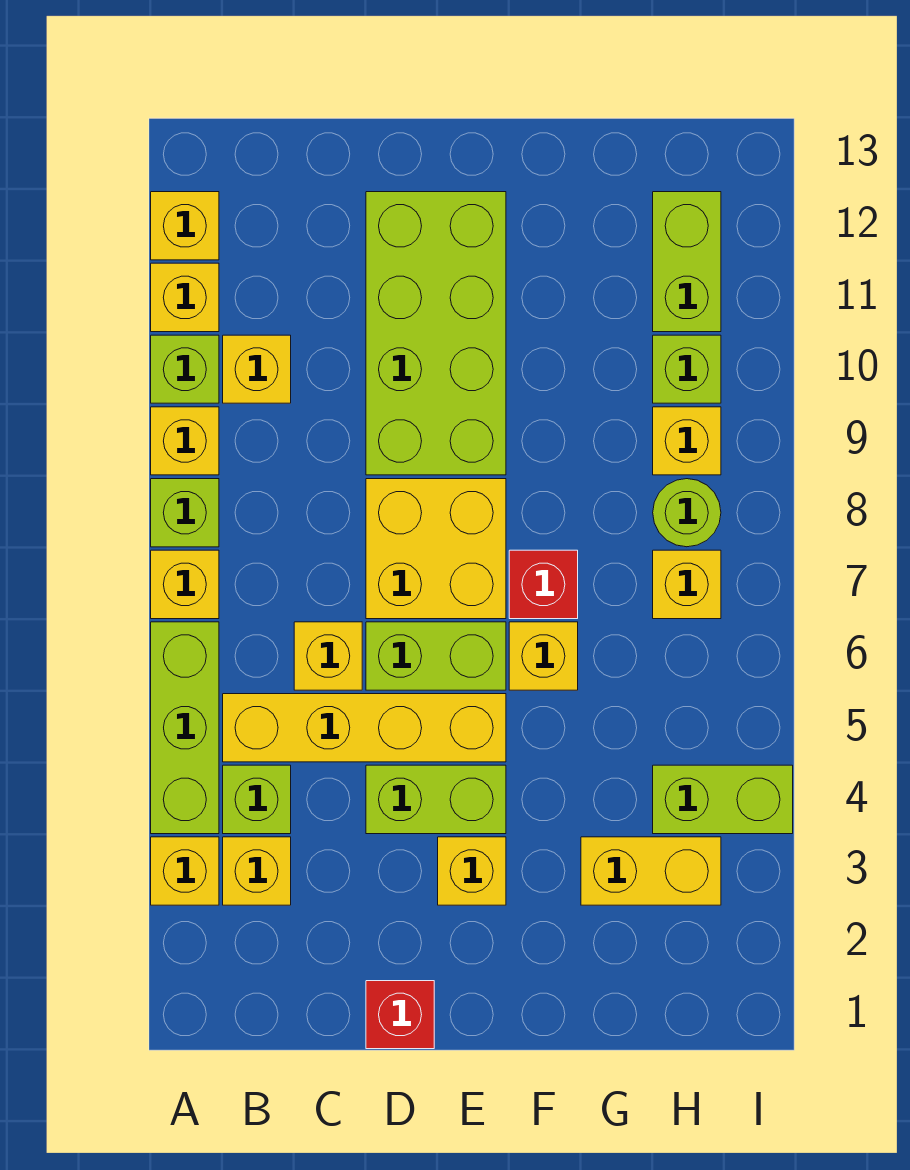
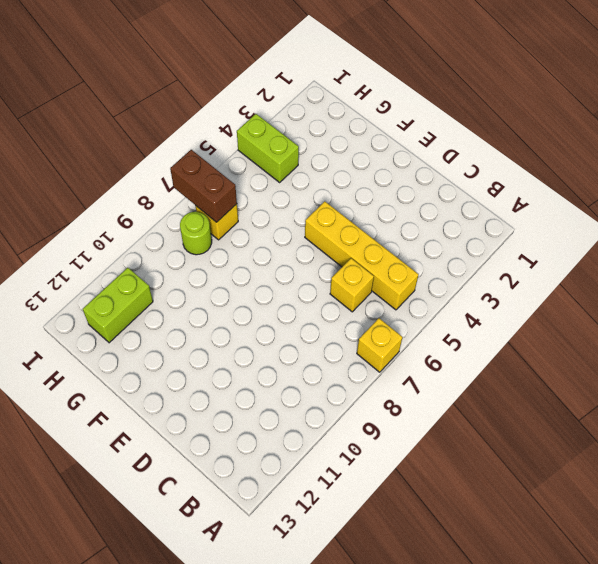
brown 1x2 brick [170,150,237,222] -> none
none -> yellow 1x1 brick [151,837,219,905]
none -> lime 1x3 brick [151,622,219,834]
none -> lime 1x1 brick [151,479,219,547]

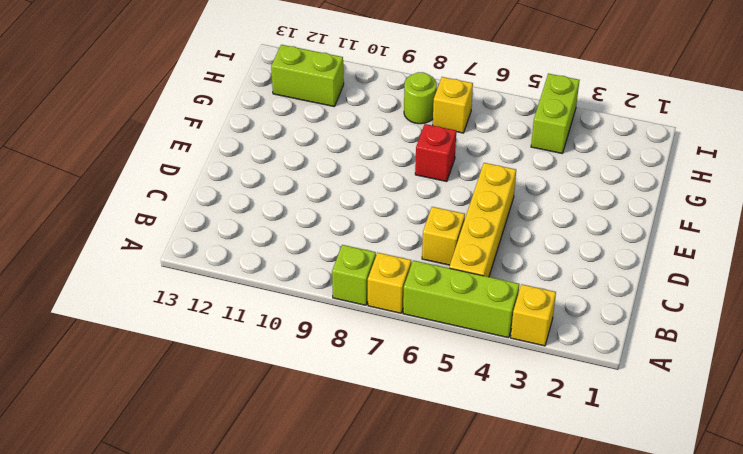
none -> yellow 1x1 brick [151,407,219,475]
none -> lime 1x1 brick [151,335,219,403]
none -> yellow 1x1 brick [151,263,219,332]

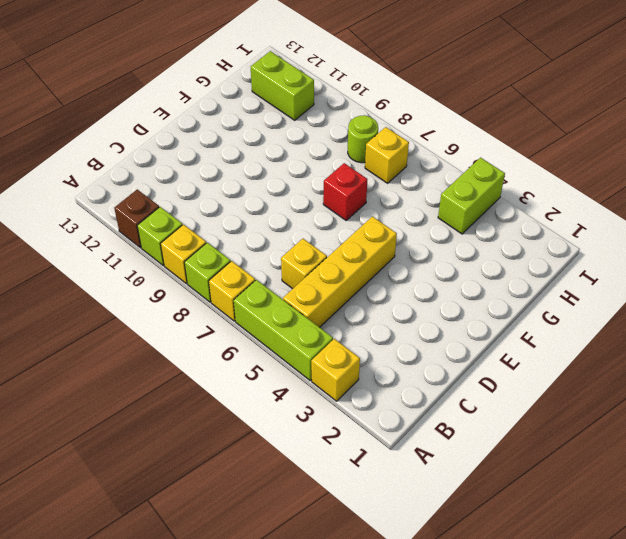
brown 1x1 brick [114,189,159,248] -> yellow 1x1 brick [151,263,219,332]
none -> yellow 1x1 brick [151,192,219,260]
none -> yellow 1x1 brick [223,837,291,905]
none -> lime 1x1 brick [223,765,291,834]

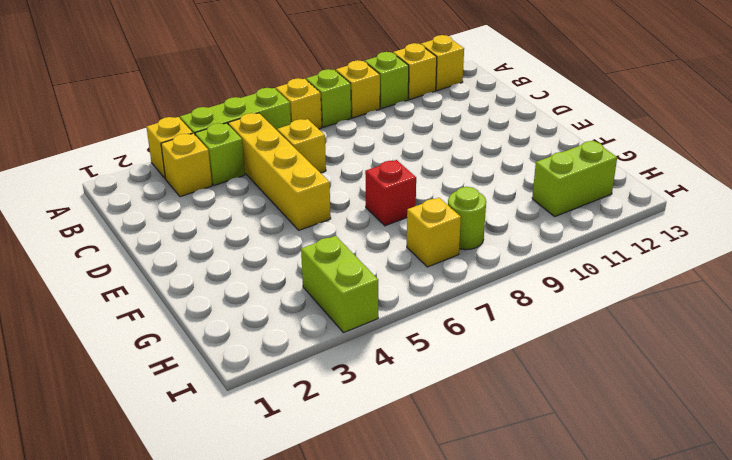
none -> yellow 1x1 brick [223,335,291,403]
none -> red 1x1 brick [366,981,434,1049]
none -> lime 1x2 brick [366,765,506,834]

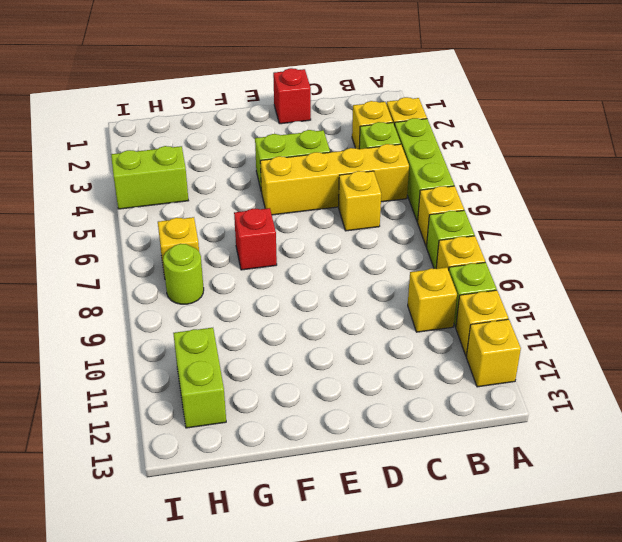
none -> lime 1x2 brick [366,622,506,690]
none -> yellow 2x2 brick [366,479,506,619]
none -> lime 2x4 brick [366,192,506,475]

